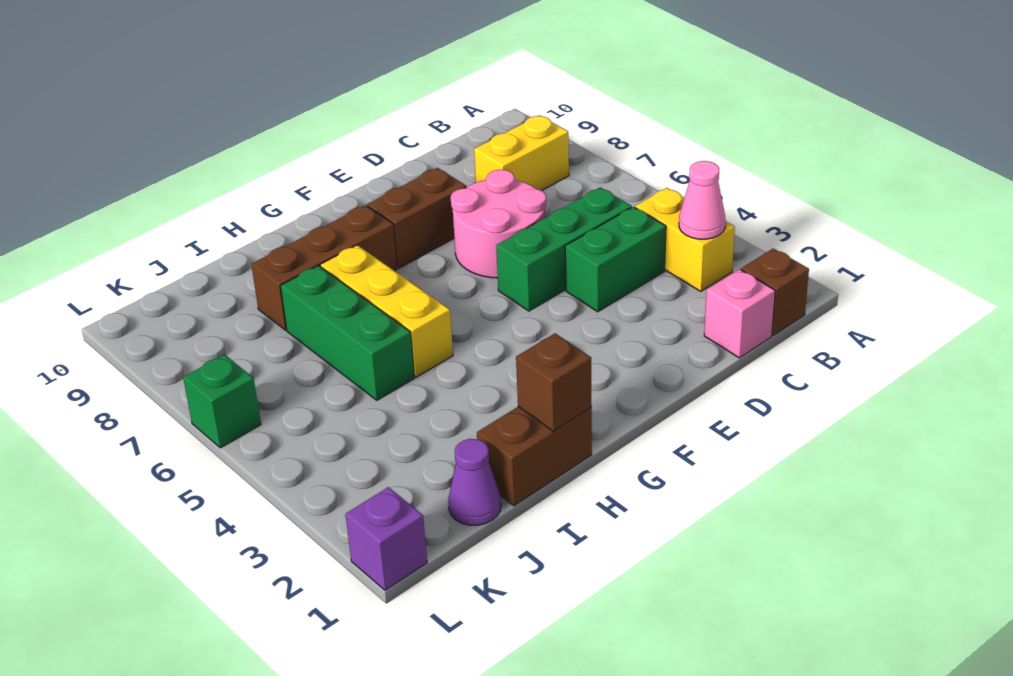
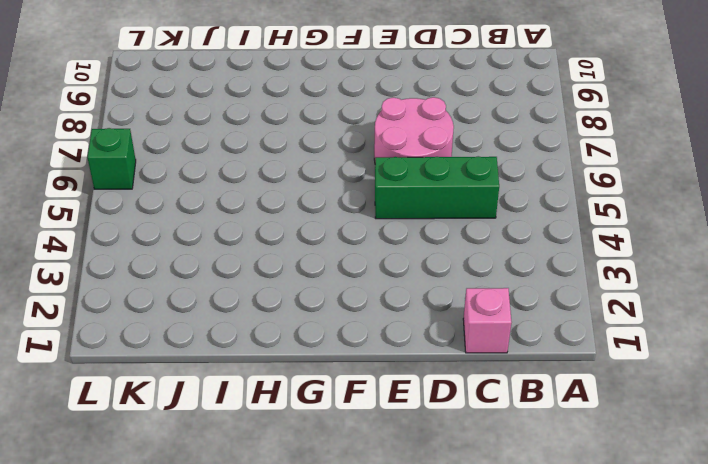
none -> brown 1x1 brick [741,248,809,335]
none -> yellow 1x2 brick [635,188,735,291]
none -> yellow 1x2 brick [474,115,569,191]

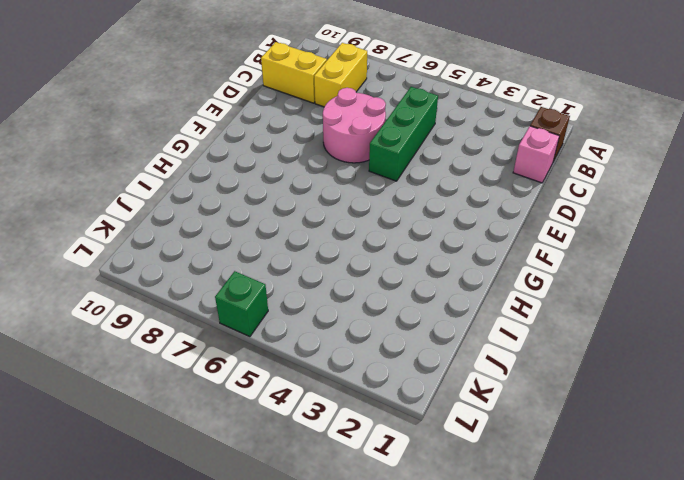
yellow 1x2 brick [261,42,327,103] -> yellow 1x2 brick moved to [635,188,735,291]
none -> green 1x2 brick [565,207,666,312]
none -> brown 1x2 brick [367,168,466,268]
none -> brown 1x3 brick [251,205,398,330]

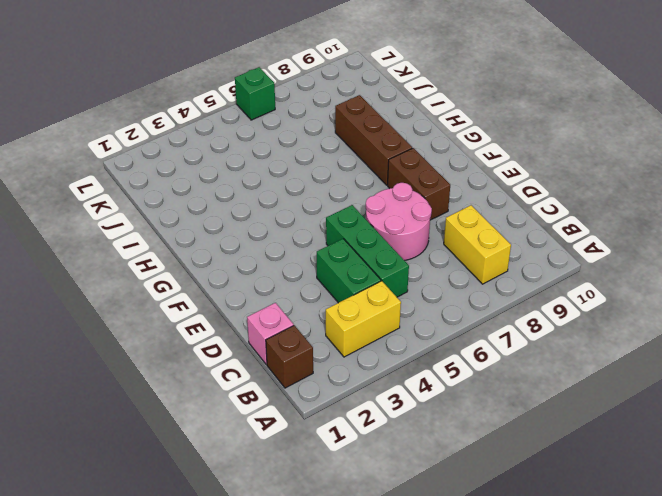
none -> brown 1x2 brick [477,407,592,506]
none -> yellow 1x3 brick [320,245,453,377]
none -> green 1x3 brick [280,266,414,400]

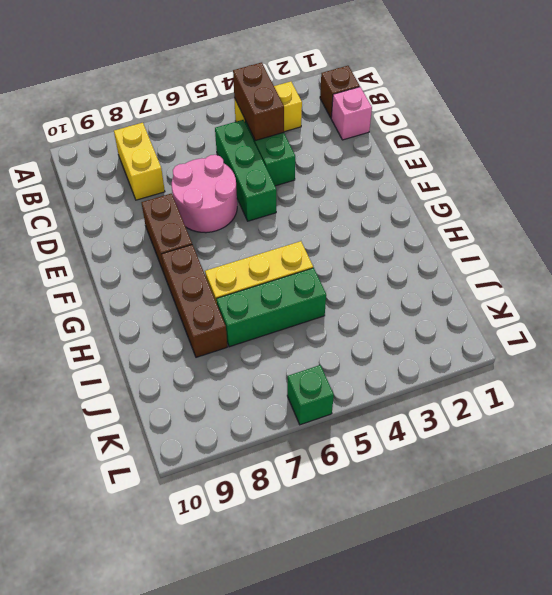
brown 1x2 brick [233,63,284,140] -> brown 1x2 brick moved to [477,407,592,506]
none -> purple 1x1 cone [448,439,501,525]
none -> purple 1x1 brick [345,487,427,590]
none -> pink 1x1 cone [679,161,726,239]

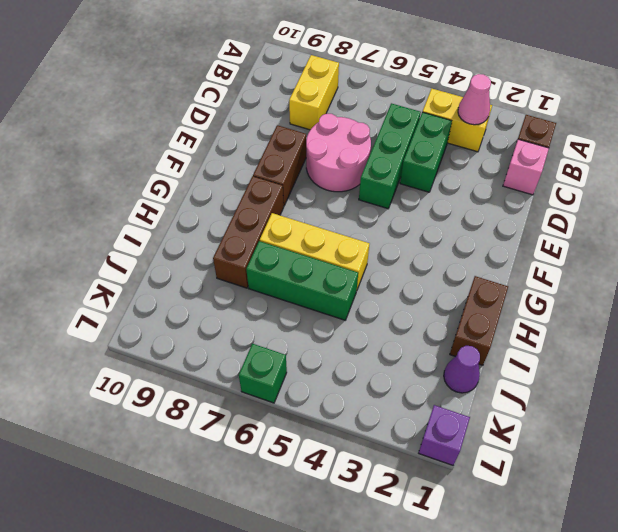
none -> brown 1x1 brick [516,333,592,431]

